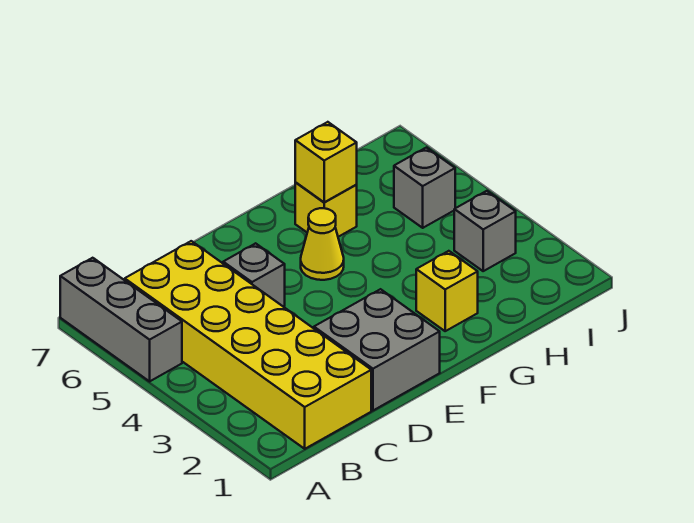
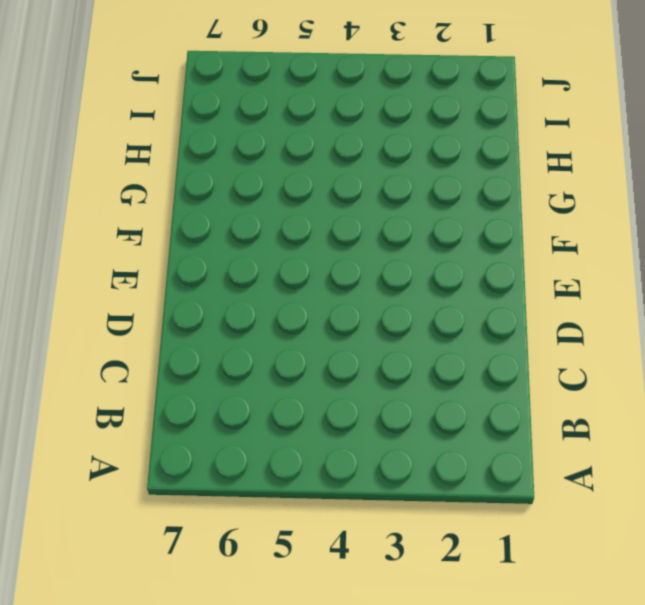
none -> grey 1x3 brick [60,258,182,381]
none -> yellow 2x6 brick [125,241,371,449]

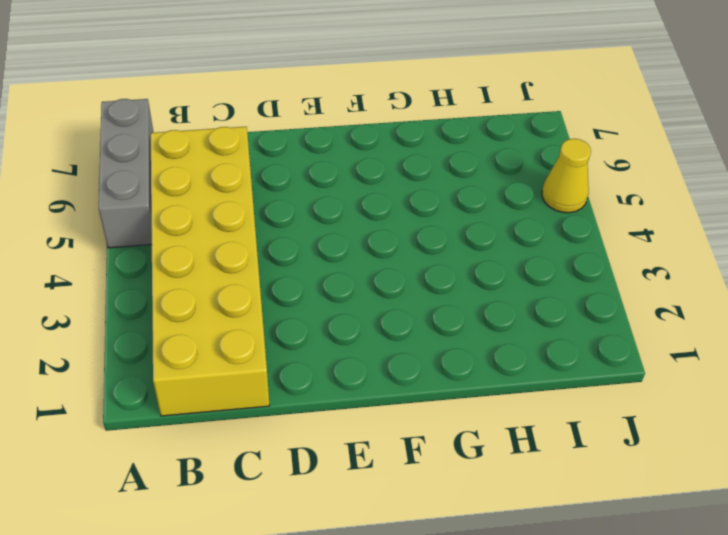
yellow 1x1 cone [542,139,591,213] -> yellow 1x1 cone moved to [301,208,344,280]
none -> grey 2x2 brick [314,289,440,410]
none -> grey 1x1 brick [223,243,285,306]

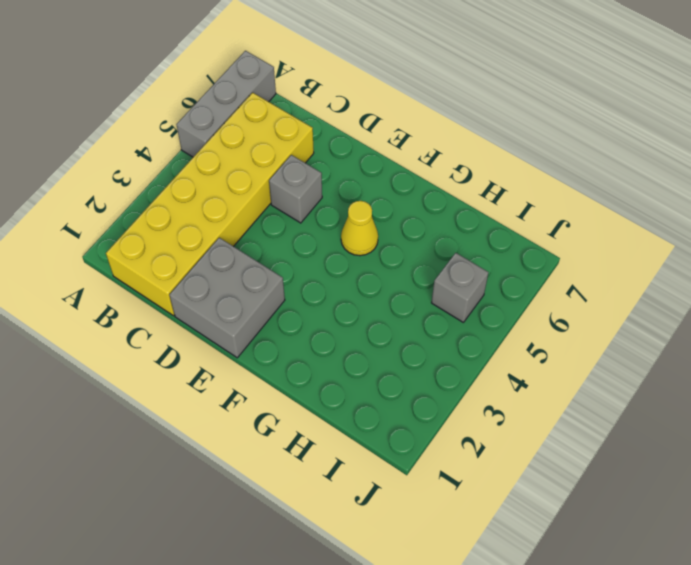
none -> yellow 1x1 brick [416,251,478,331]
none -> yellow 1x1 brick [295,183,357,237]

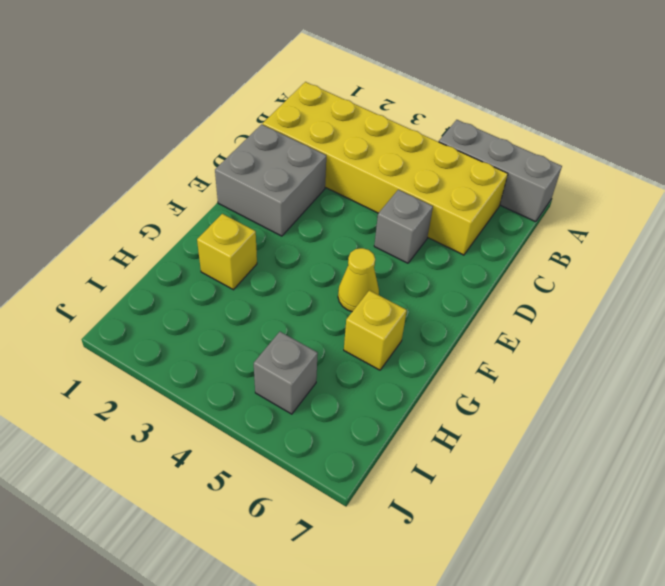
none -> grey 1x1 brick [454,191,516,271]
none -> yellow 1x1 brick [295,122,357,202]

